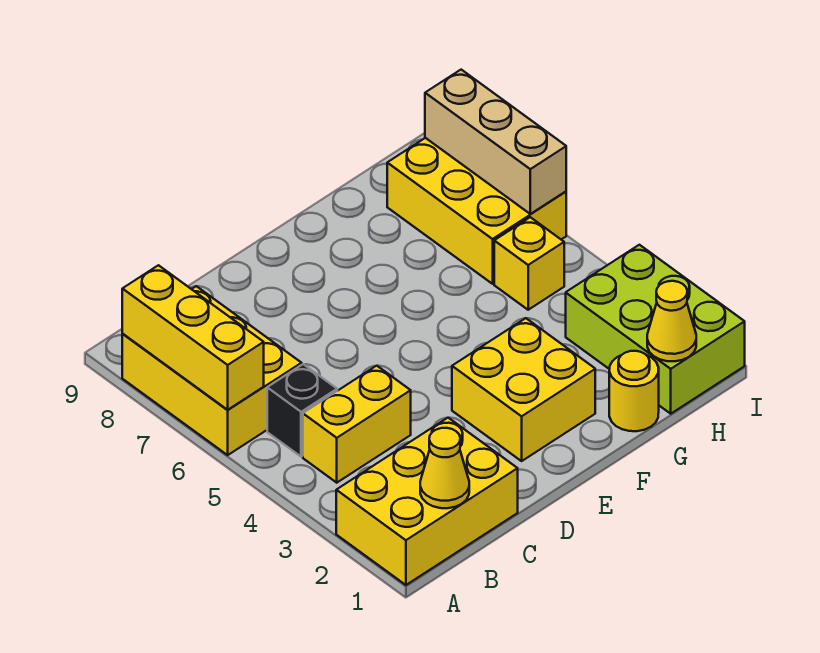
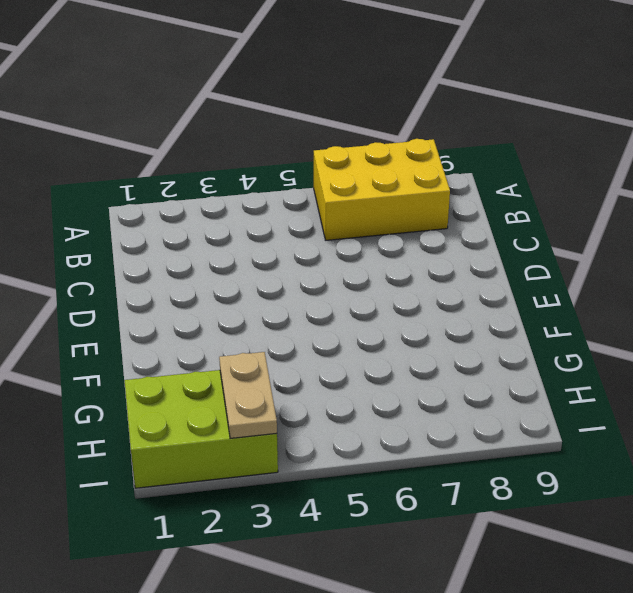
tan 1x2 plate [219,352,277,438] -> none
none -> yellow 2x3 brick [336,418,518,585]
none -> yellow 1x2 brick [303,366,411,483]
none -> black 1x1 brick [267,364,337,457]

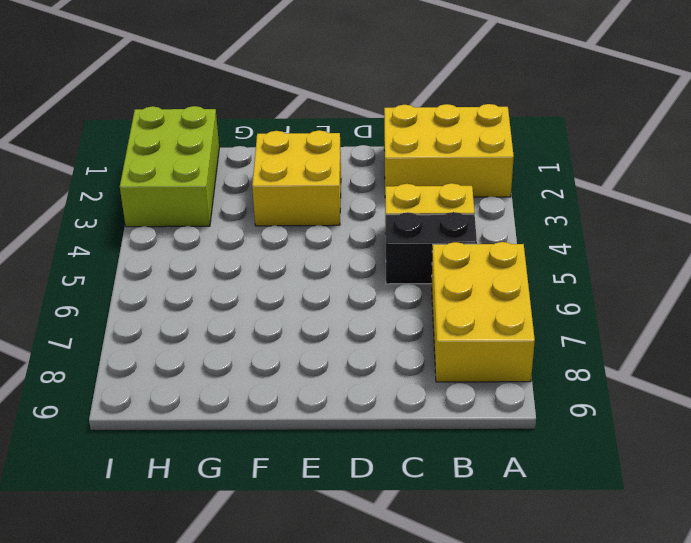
black 1x2 brick [386,212,477,284] -> black 1x1 brick [267,364,337,457]
none -> yellow 1x1 round brick [609,351,659,431]
none -> yellow 1x1 brick [494,217,564,310]
none -> yellow 2x3 brick [387,138,566,284]

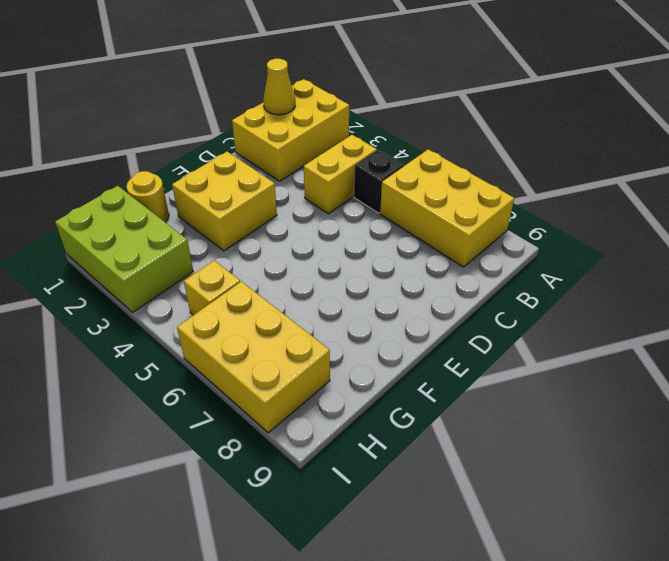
none -> yellow 1x3 brick [122,265,264,410]
none -> yellow 1x1 cone [647,281,696,361]
none -> tan 1x3 brick [425,70,566,214]

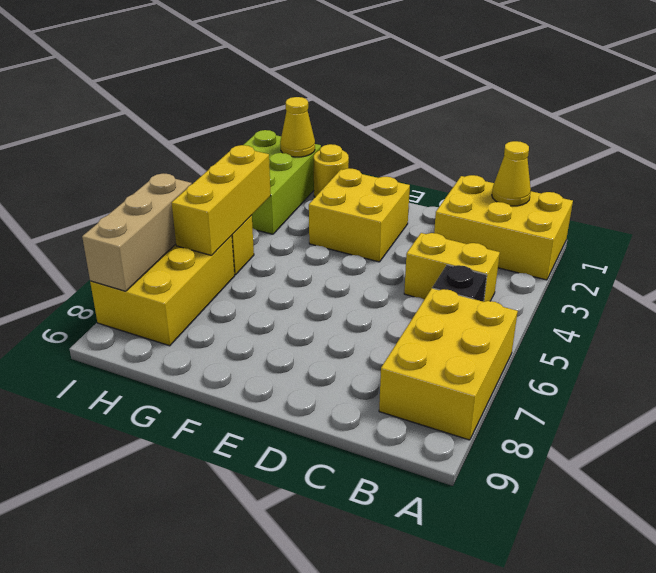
yellow 1x3 brick [172,145,271,255] -> yellow 1x3 brick moved to [122,265,264,410]

